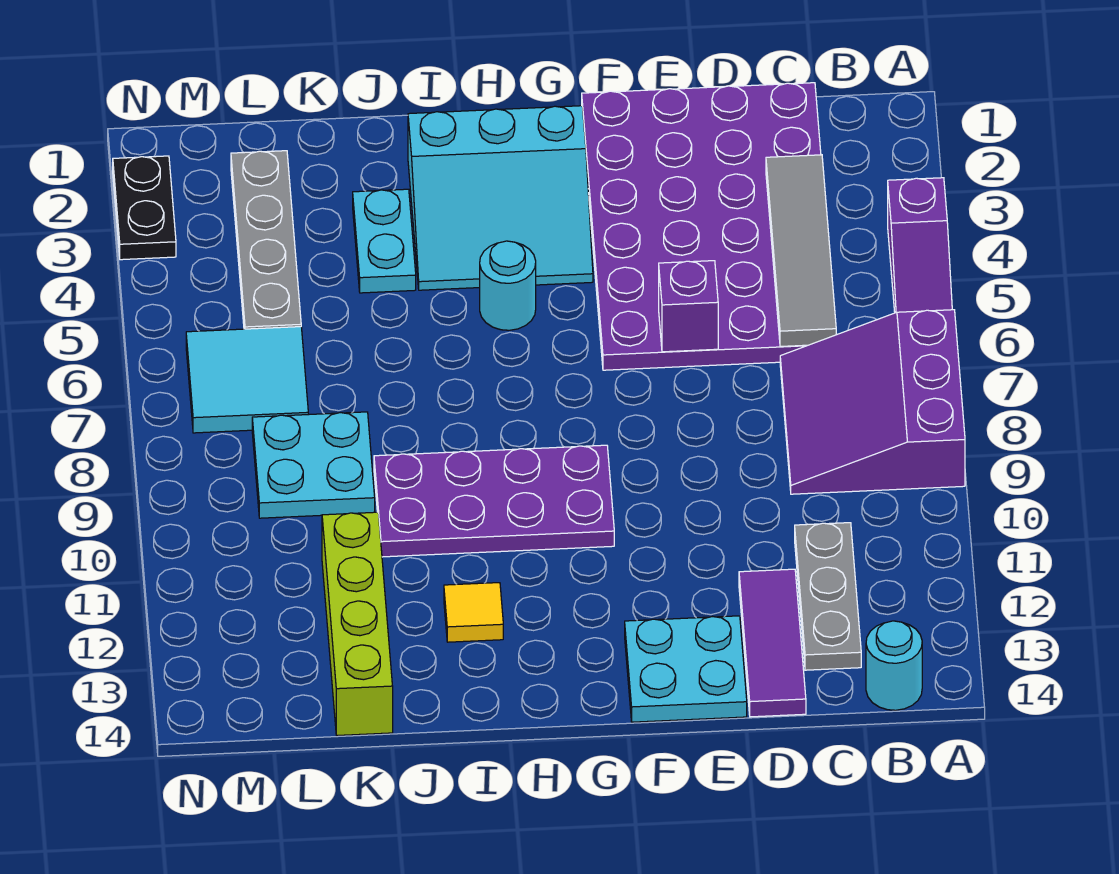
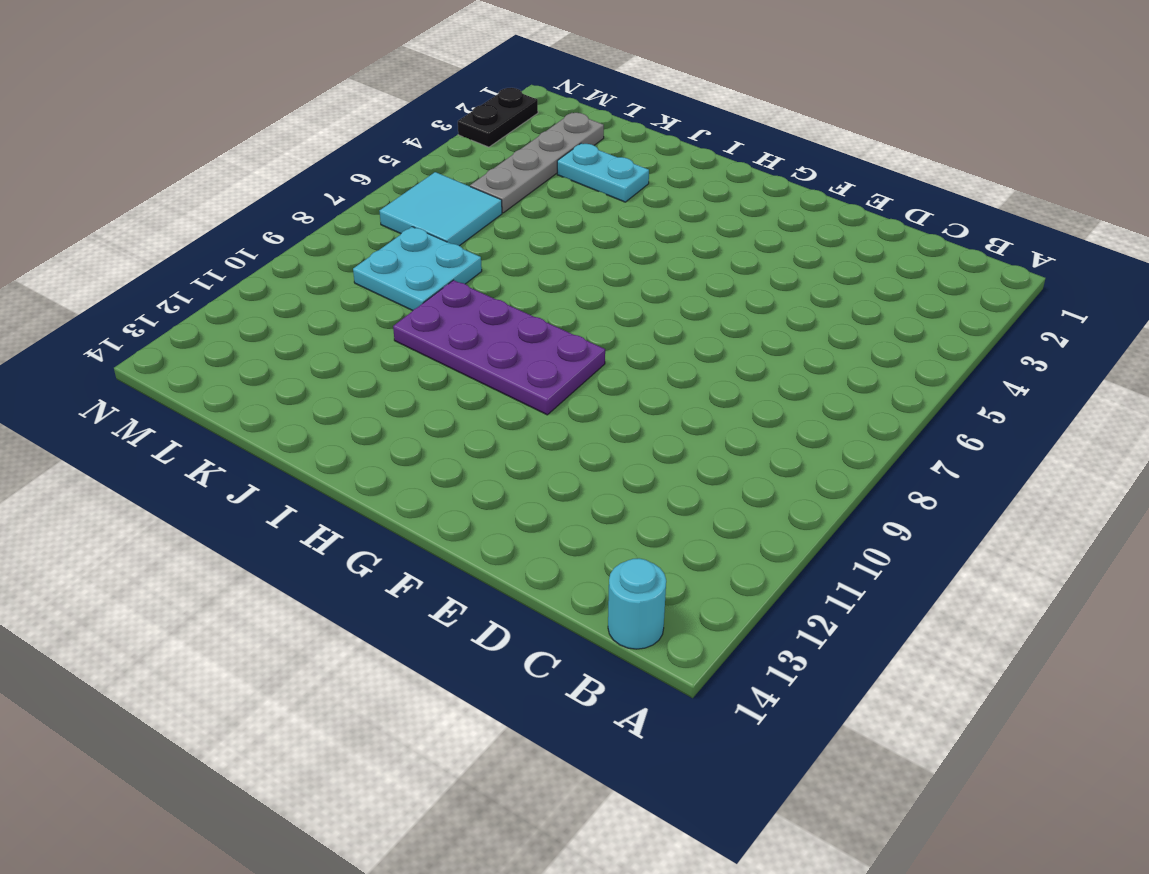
cyan 1x2 plate [557,143,649,202] -> cyan 1x2 plate turned to [353,189,416,293]
none -> purple 1x3 slope [888,178,952,313]
none -> purple 3x3 slope [780,310,965,494]
none -> purple 4x6 plate [582,83,821,370]

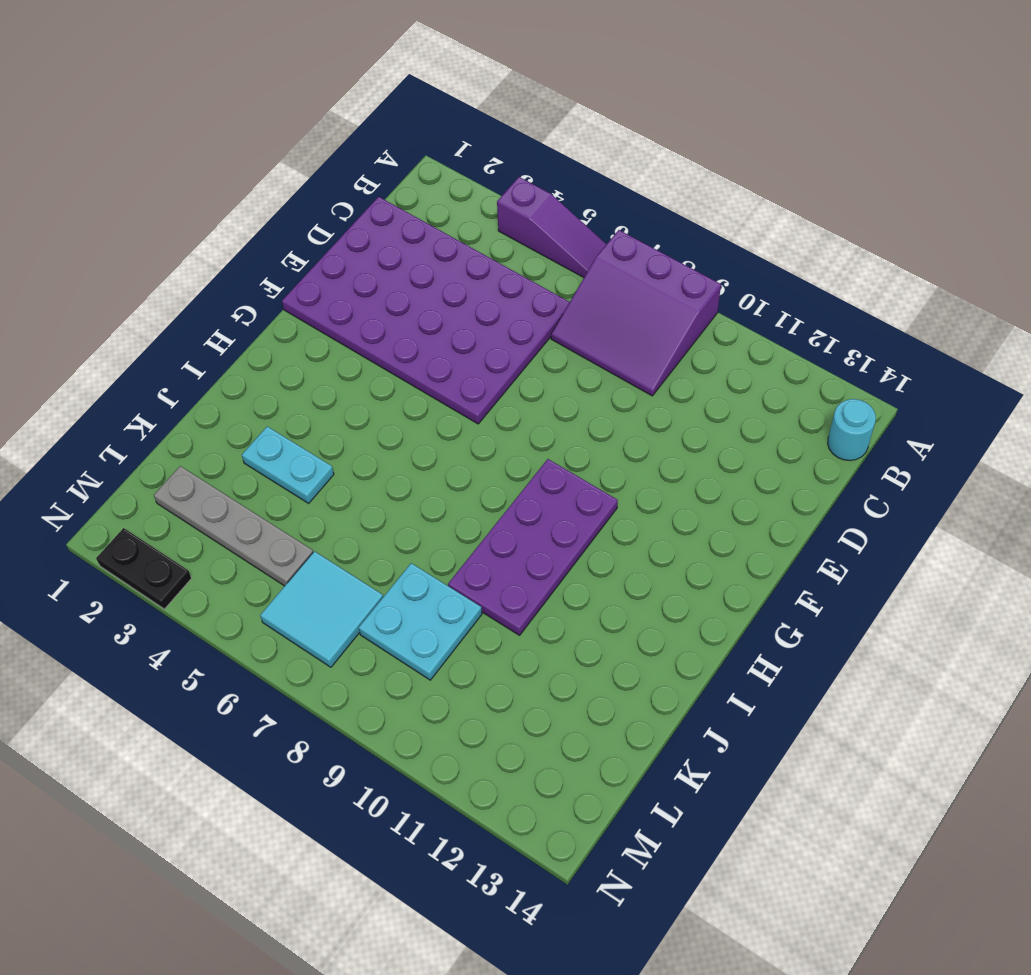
none -> grey 1x3 plate [795,523,861,670]
none -> purple 1x3 tile [739,569,806,717]
none -> cyan 2x2 plate [625,616,747,722]

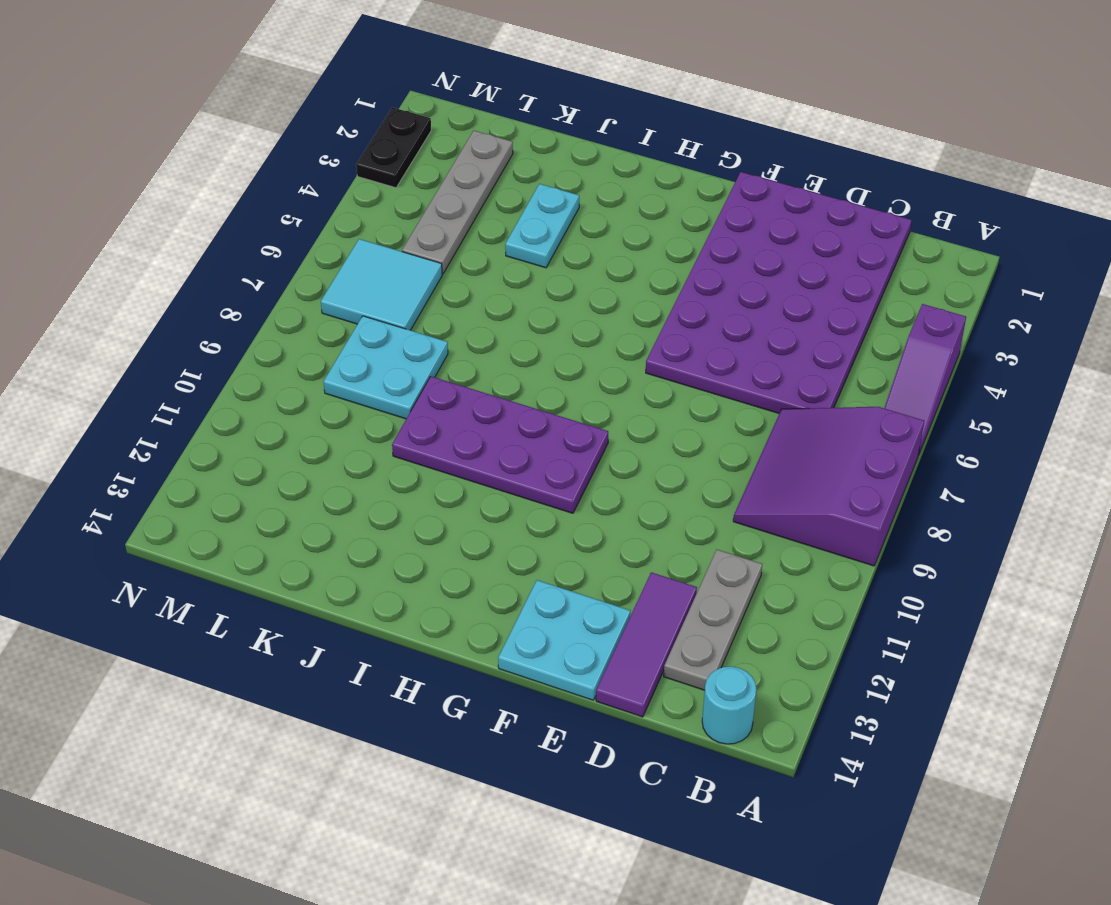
none -> cyan 3x3 slope [408,106,593,290]
none -> cyan 1x1 round brick [480,241,536,330]
none -> yellow 1x1 tile [444,583,503,642]

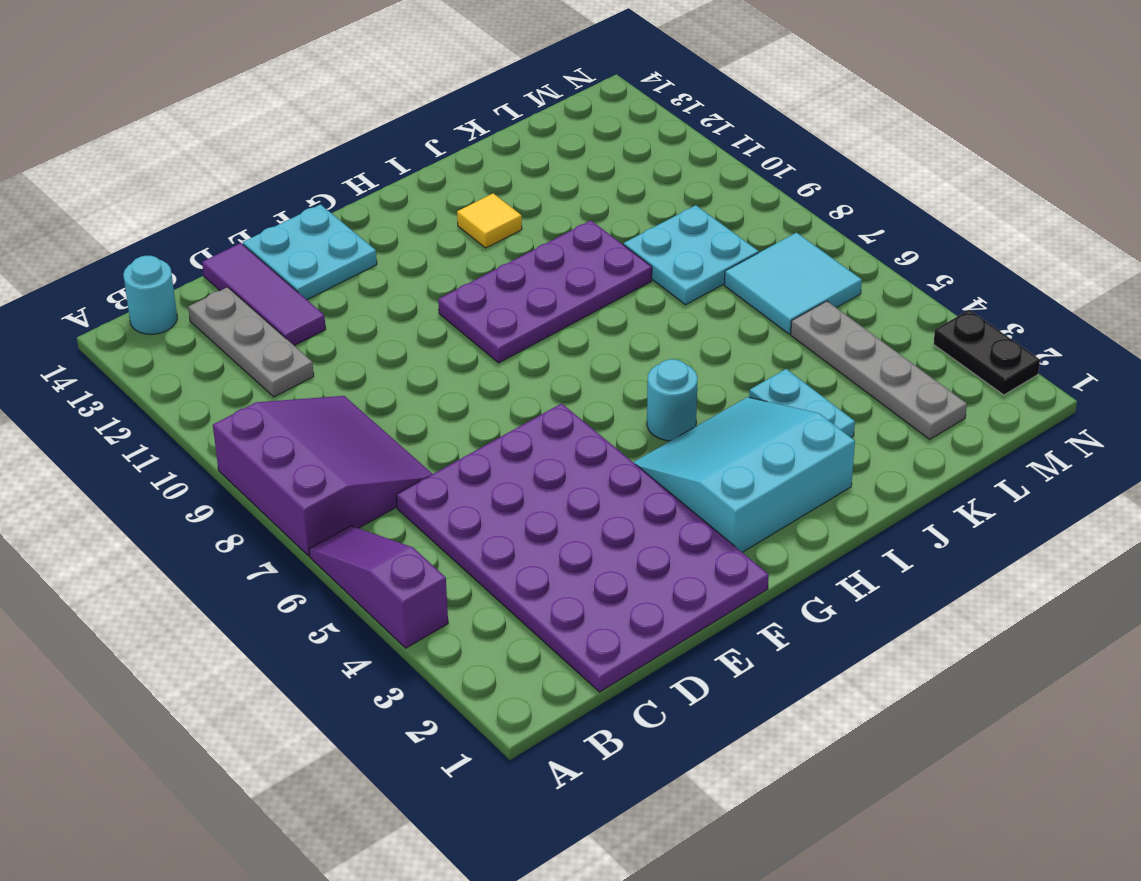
none -> lime 1x4 brick [322,512,393,735]
none -> grey 1x4 tile [766,155,836,347]
none -> purple 1x1 brick [659,261,718,352]

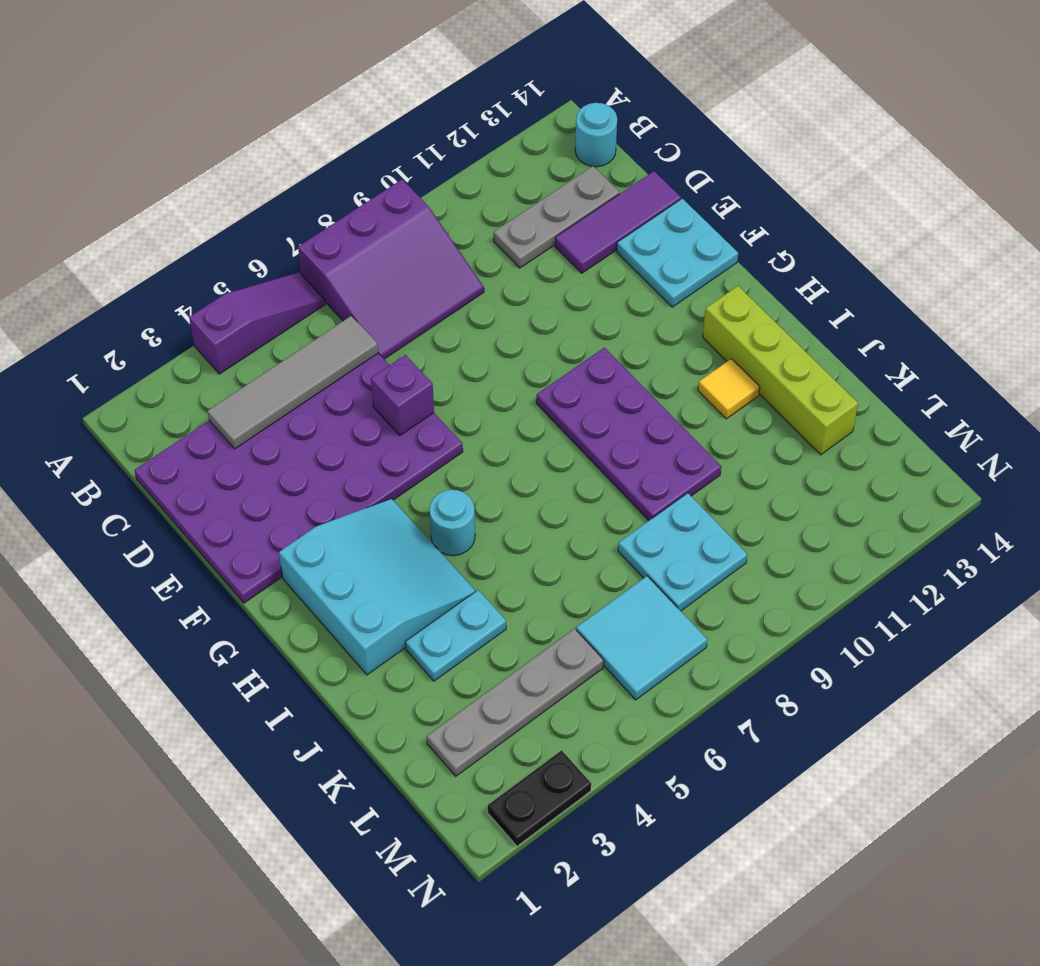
lime 1x4 brick [703,286,858,455] -> lime 1x4 brick turned to [322,512,393,735]

